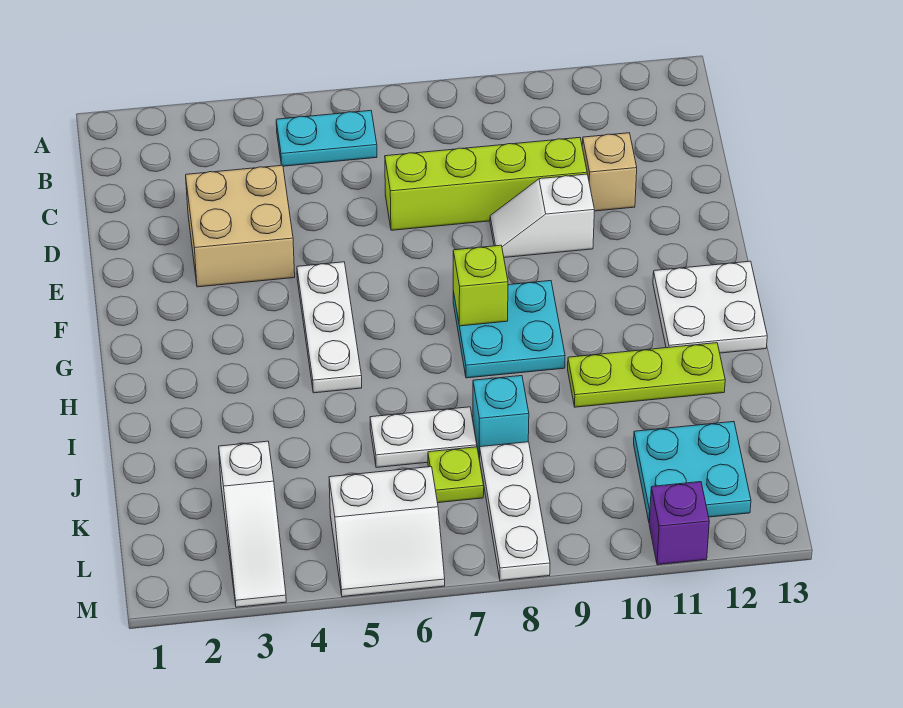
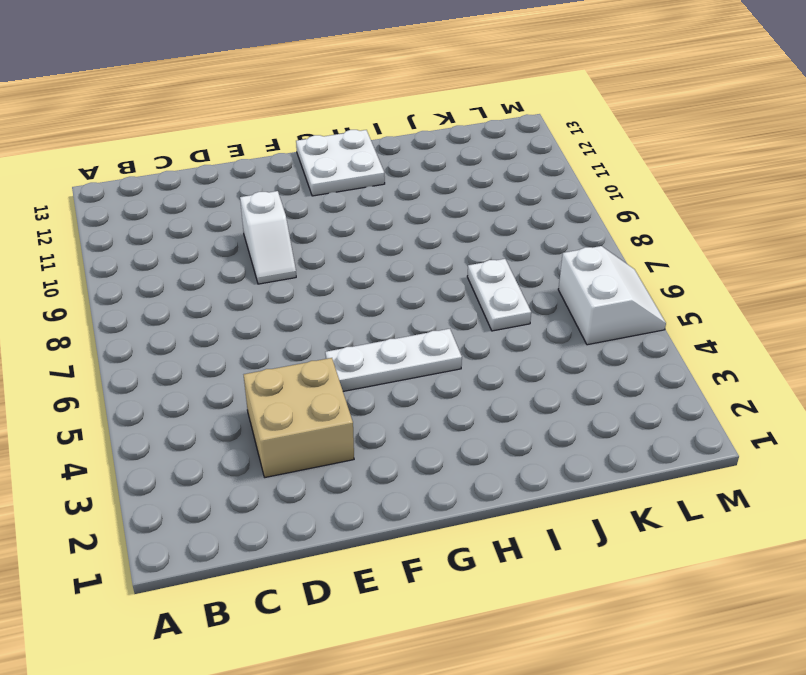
none -> cyan 1x2 plate [276,111,377,166]
none -> lime 1x4 brick [385,137,587,230]
none -> tan 1x1 brick [582,133,637,211]

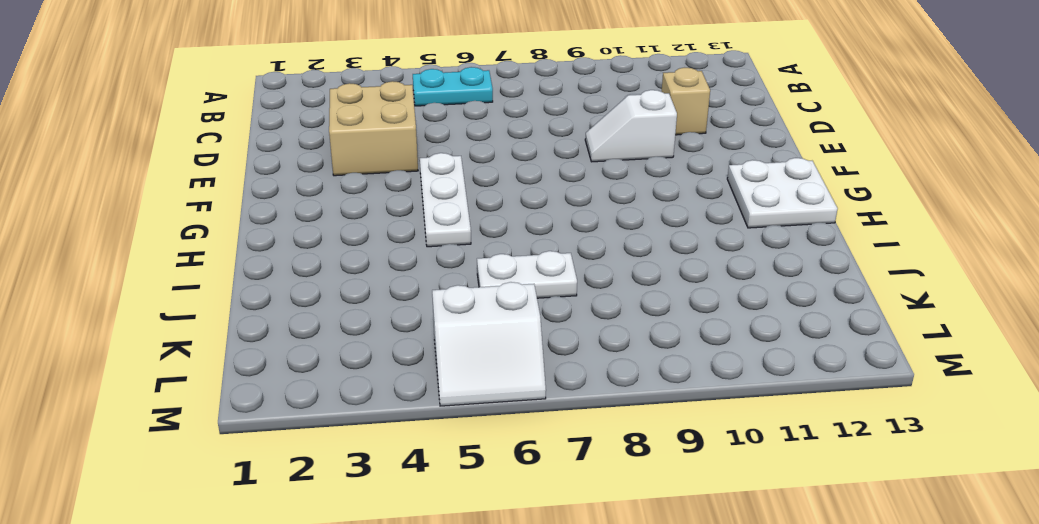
none -> lime 1x4 brick [385,137,587,230]
none -> cyan 2x2 plate [453,281,565,378]
none -> lime 1x3 plate [568,343,725,407]

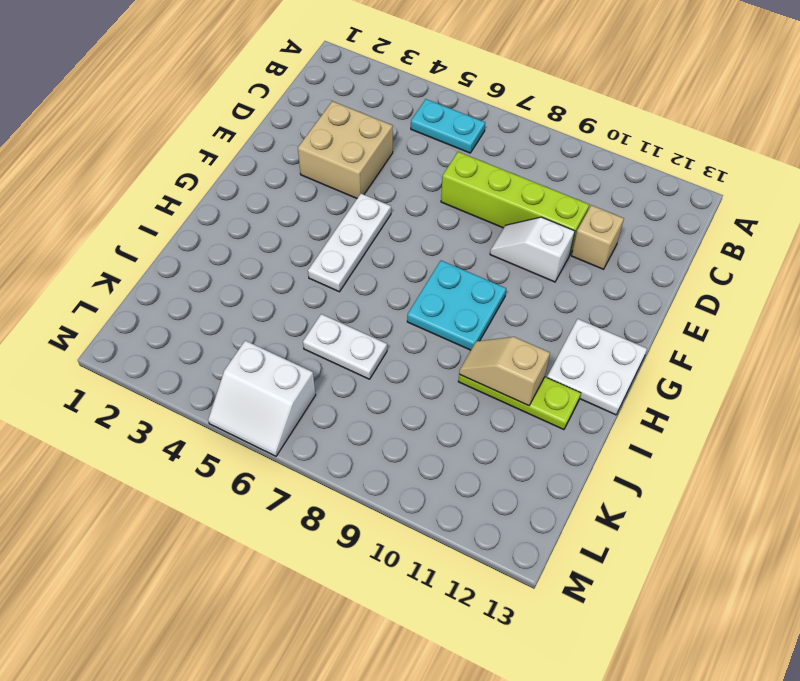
tan 1x2 slope [459,337,550,406] -> none
none -> cyan 1x1 brick [473,376,529,457]
none -> white 1x3 slope [219,441,286,607]
none -> lime 1x1 plate [428,447,484,503]

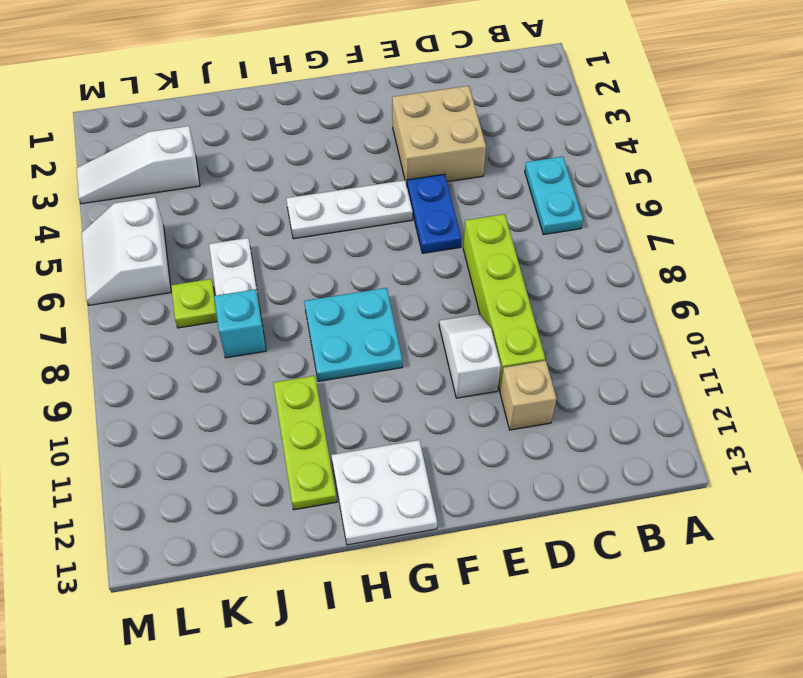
blue 1x2 plate [407,174,461,253] -> none
none -> white 1x3 plate [480,442,550,581]
none -> cyan 2x2 plate [634,422,751,522]
none -> purple 1x1 brick [649,482,709,565]

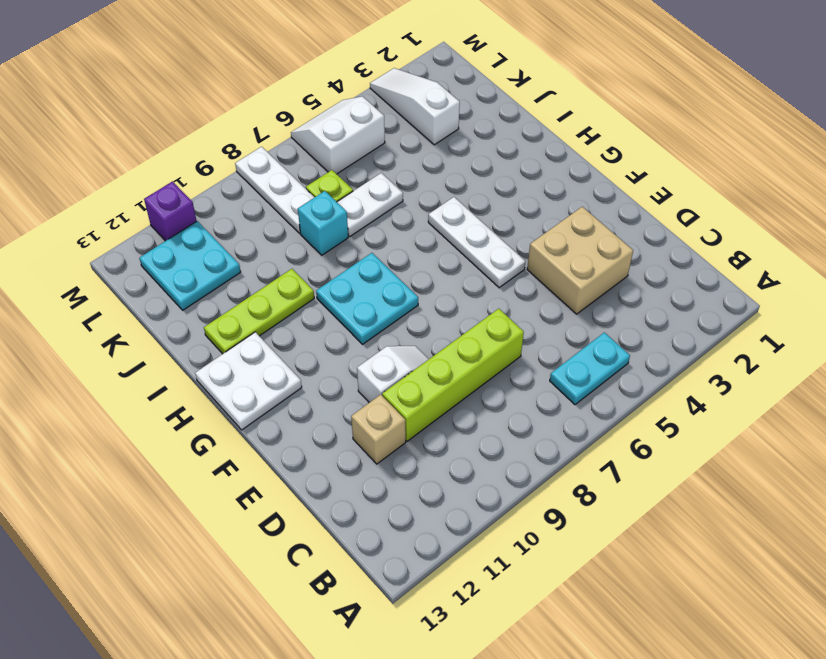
none -> lime 1x1 brick [453,245,508,326]

